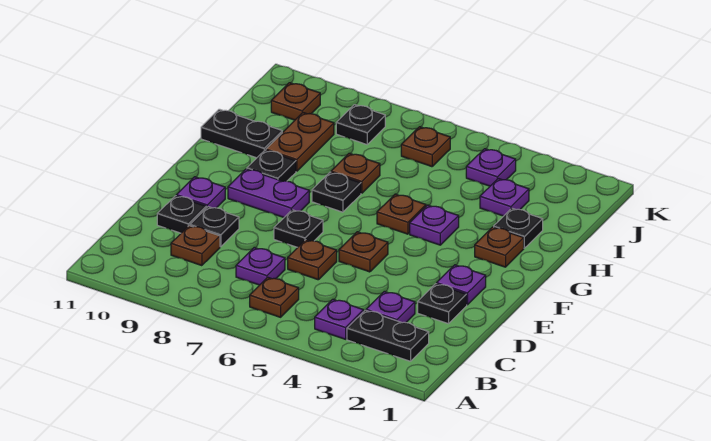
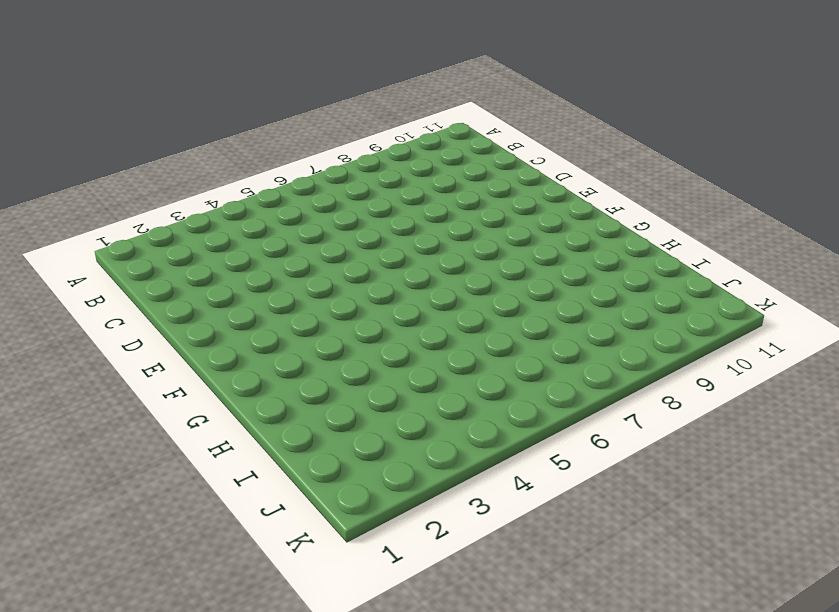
none -> black 1x2 plate [347,310,429,361]
none -> purple 1x1 plate [315,299,364,339]
none -> brown 1x1 plate [250,277,299,317]

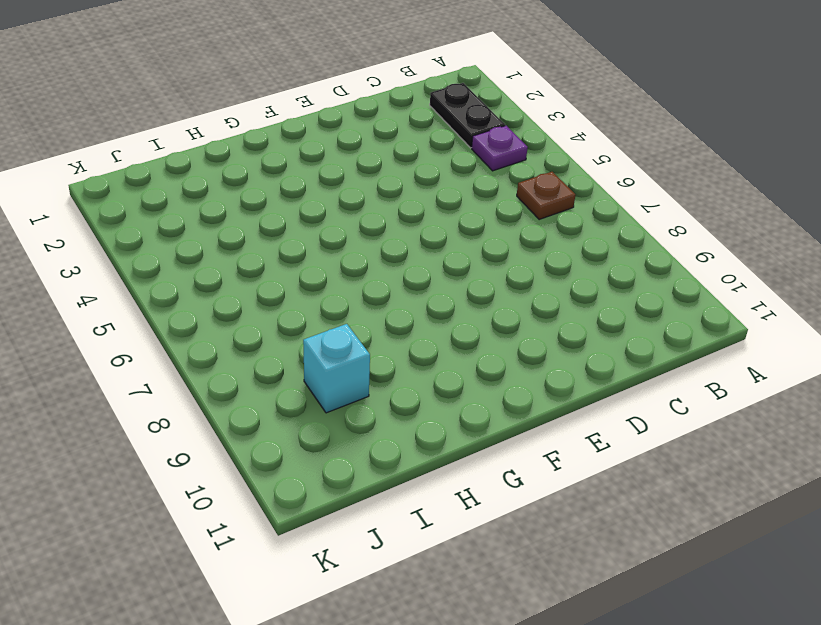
cyan 1x1 brick [303,324,370,413] -> brown 1x2 plate [266,113,334,171]
none -> purple 1x1 plate [366,291,415,323]
none -> purple 1x1 plate [236,248,285,285]
none -> brown 1x1 plate [171,226,220,266]

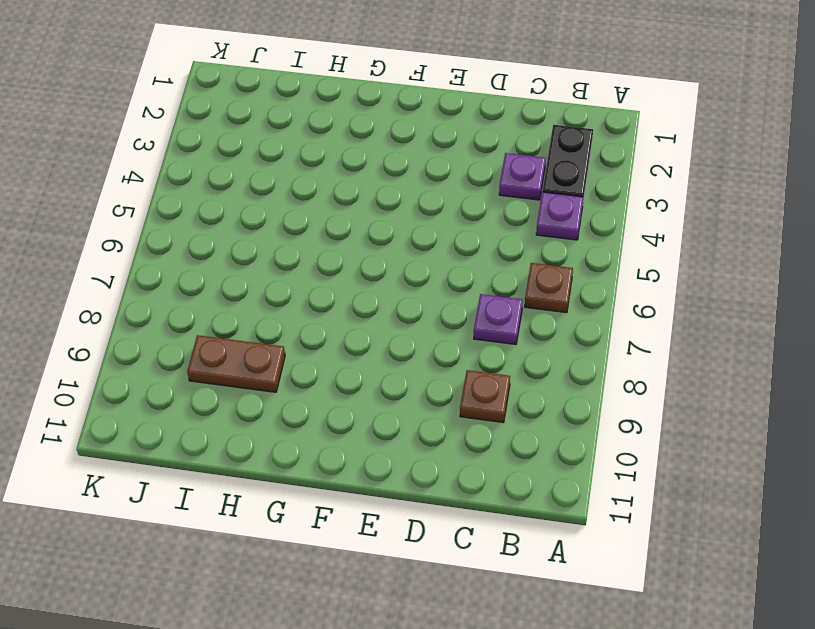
none -> black 1x1 plate [418,284,467,324]
none -> brown 1x1 plate [288,240,337,280]
none -> black 1x1 plate [190,207,239,247]

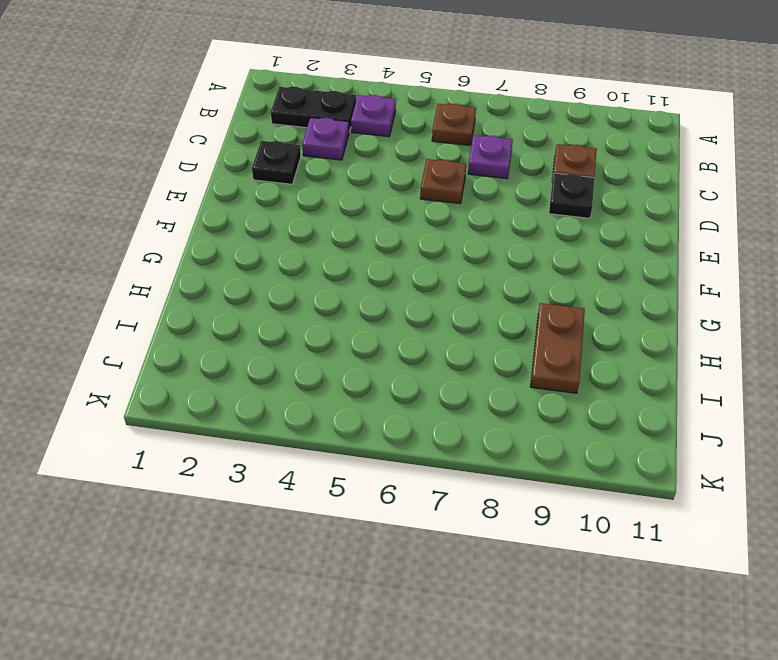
none -> black 1x1 plate [157,196,206,233]
none -> purple 1x1 plate [437,265,486,305]
none -> brown 1x1 plate [339,232,388,272]

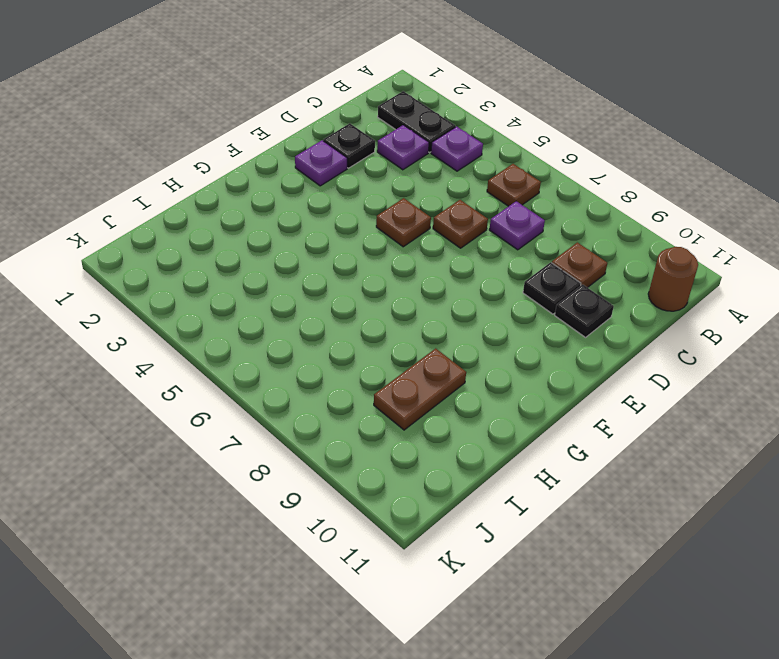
brown 1x1 round brick [648,247,698,311] -> none
none -> black 1x1 plate [274,210,323,247]
none -> purple 1x1 plate [176,177,225,208]
none -> purple 1x2 plate [228,169,309,217]

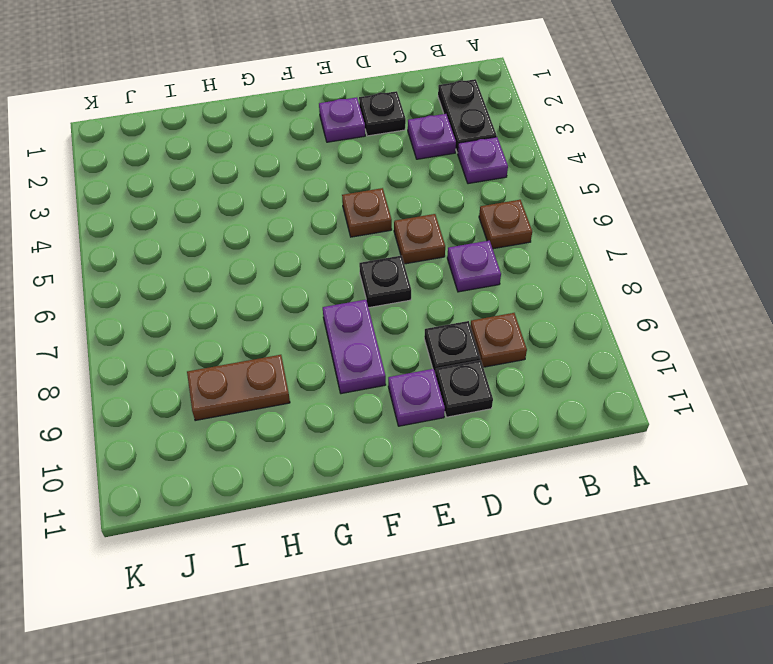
none -> brown 1x1 plate [475,227,524,267]
none -> purple 1x1 plate [410,205,459,245]
none -> brown 1x1 plate [377,194,426,234]

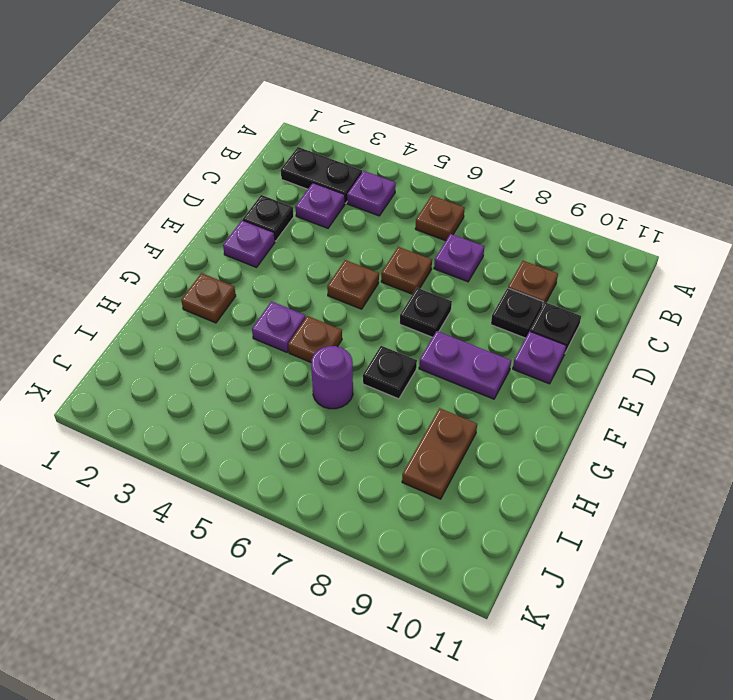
purple 1x1 round brick [311,346,353,409] -> none
none -> black 1x1 plate [247,150,296,181]
none -> black 1x1 plate [494,208,543,248]
none -> brown 1x1 plate [331,153,380,193]

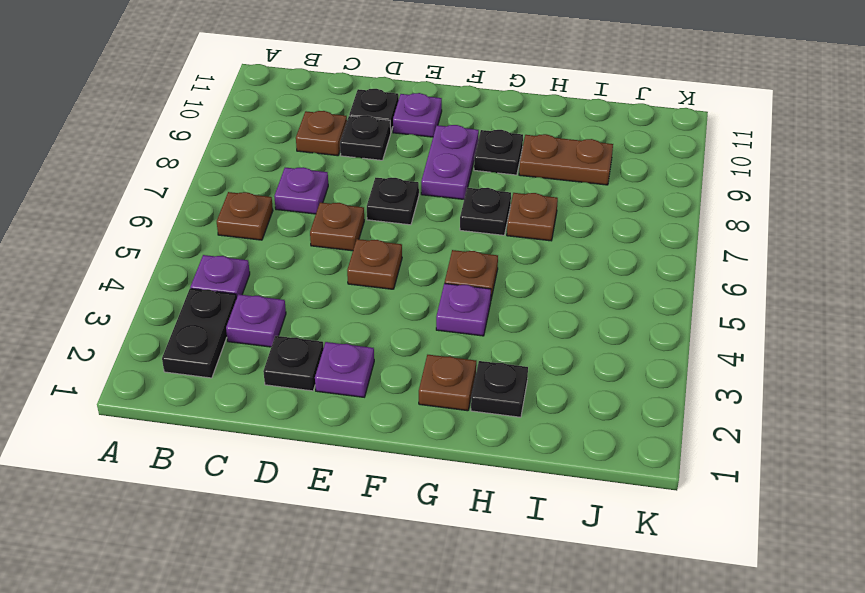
none -> black 1x2 plate [201,109,282,158]
none -> purple 1x1 plate [480,178,529,216]
none -> purple 1x1 plate [466,149,516,186]

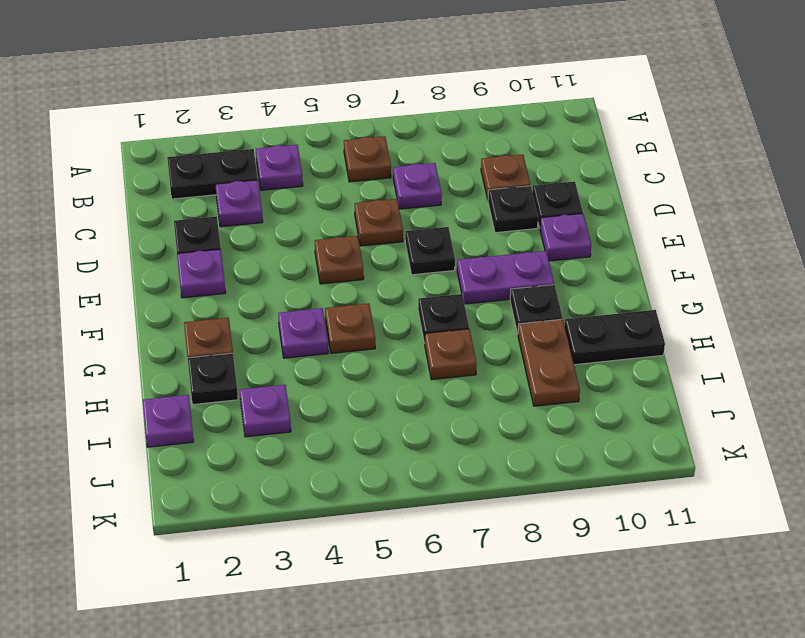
purple 1x1 plate [143,395,194,447] -> purple 1x1 plate moved to [466,149,516,186]
none -> brown 1x1 plate [401,127,450,167]
none -> black 1x1 plate [336,105,385,145]
none -> brown 1x1 plate [271,83,320,120]

